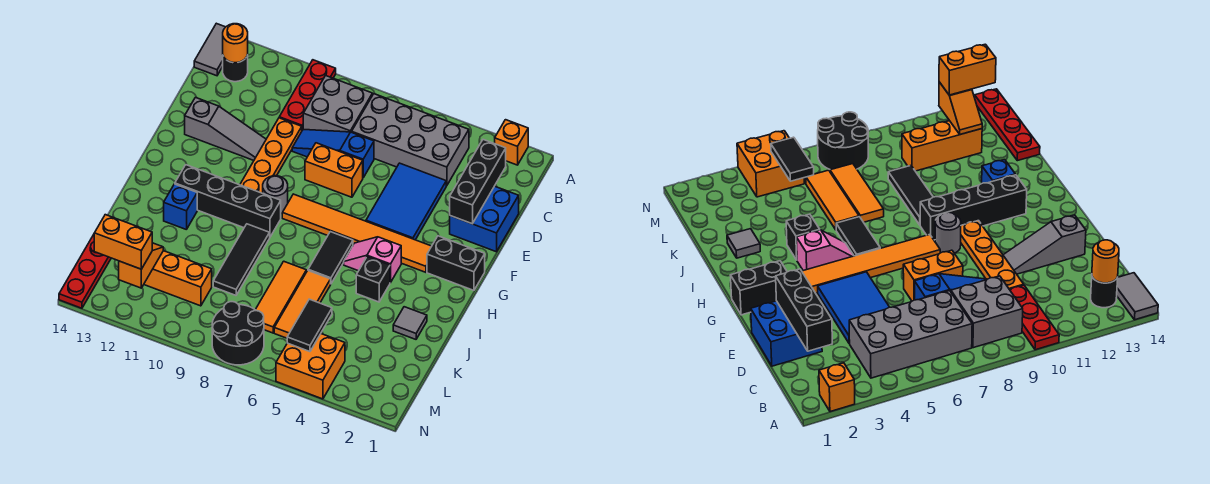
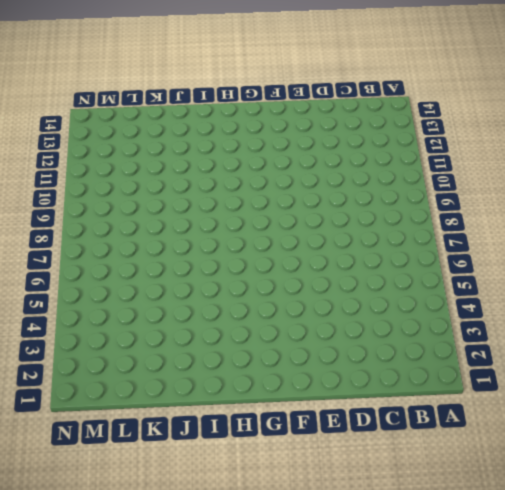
none -> orange 1x1 brick [495,120,528,165]
none -> red 1x3 plate [279,60,336,130]
none -> grey 1x2 tile [194,23,225,76]
none -> grey 2x4 brick [352,94,469,186]

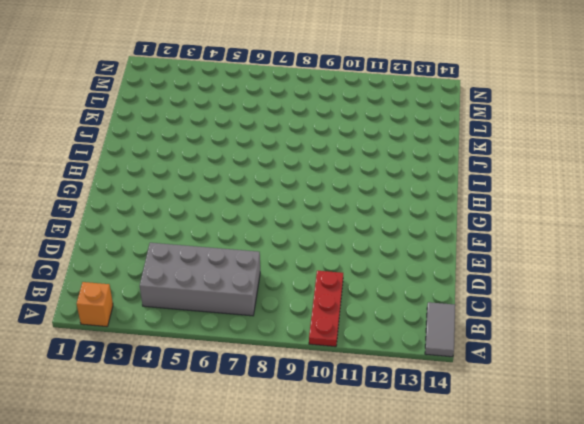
none -> grey 2x2 brick [303,76,372,132]
none -> black 1x1 round brick [223,55,248,82]
none -> blue 2x2 brick [450,186,519,252]
none -> blue 2x3 tile [366,163,446,240]

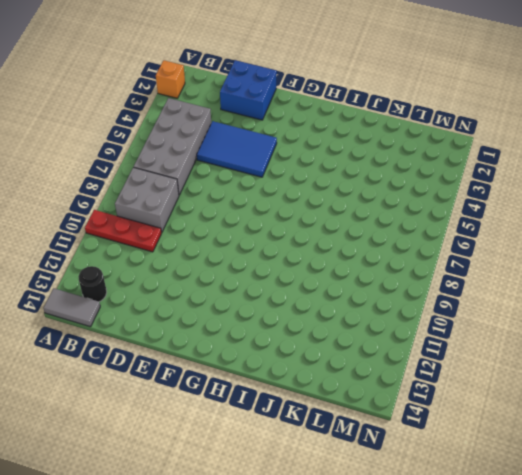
none -> blue 1x3 slope [292,130,374,178]
none -> orange 1x4 plate [240,118,302,193]
none -> orange 1x2 brick [305,143,363,197]
none -> grey 1x3 slope [185,98,266,160]

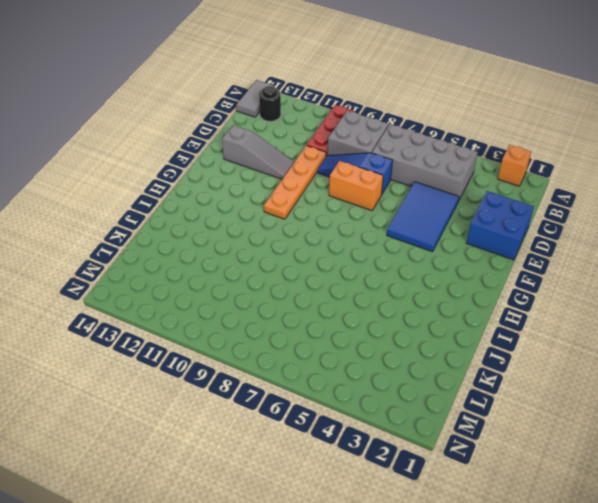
none -> black 1x2 brick [427,236,485,290]
none -> orange 1x6 tile [282,194,432,272]
none -> grey 1x1 round brick [263,176,288,213]
none -> pink 1x2 slope [344,237,401,283]

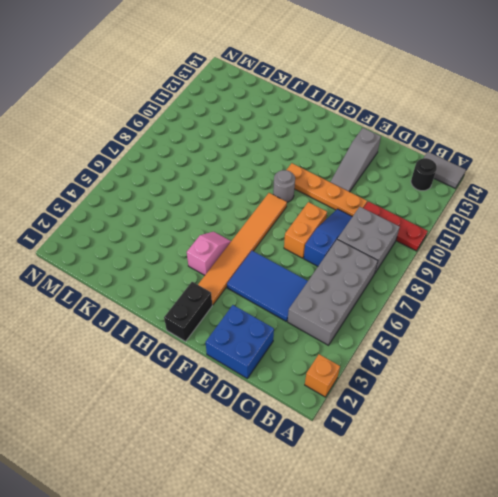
none -> black 1x2 tile [308,232,353,283]
none -> black 1x4 brick [175,165,281,237]
none -> black 1x1 brick [356,257,390,302]
none -> black 1x3 tile [213,224,270,295]

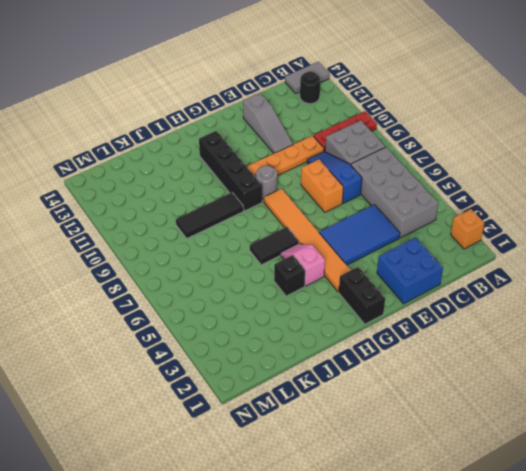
none -> blue 1x1 brick [164,184,197,230]
none -> grey 1x1 tile [393,307,427,339]
none -> orange 1x3 tile [274,271,331,338]
none -> orange 1x3 tile [255,261,306,333]

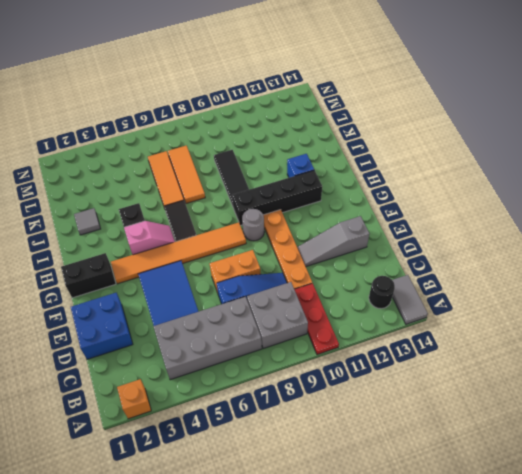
none -> red 1x4 plate [59,235,111,308]
none -> orange 1x3 brick [144,251,212,306]
none -> orange 2x2 brick [276,334,345,399]
none -> black 2x2 round brick [212,302,264,365]

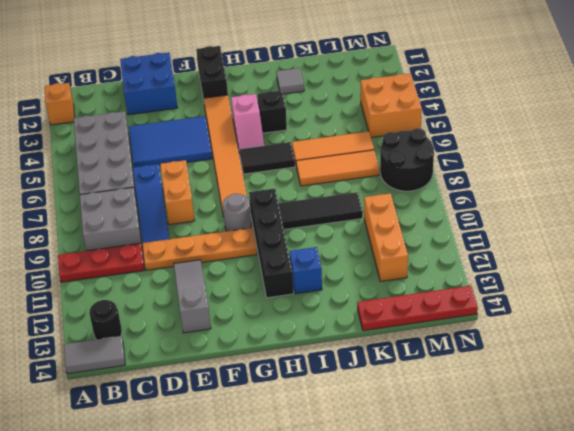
none -> orange 1x1 round brick [223,24,248,63]
none -> black 1x3 brick [450,140,506,224]
none -> black 1x2 tile [287,299,332,352]
none -> orange 1x2 slope [119,243,163,288]

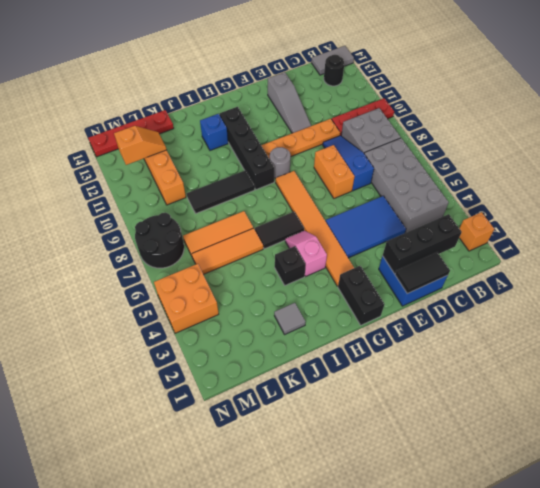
black 1x2 tile [395,252,450,294] -> black 1x2 tile moved to [287,299,332,352]
none -> orange 1x1 round brick [223,24,248,63]
none -> orange 1x2 brick [94,215,152,269]

